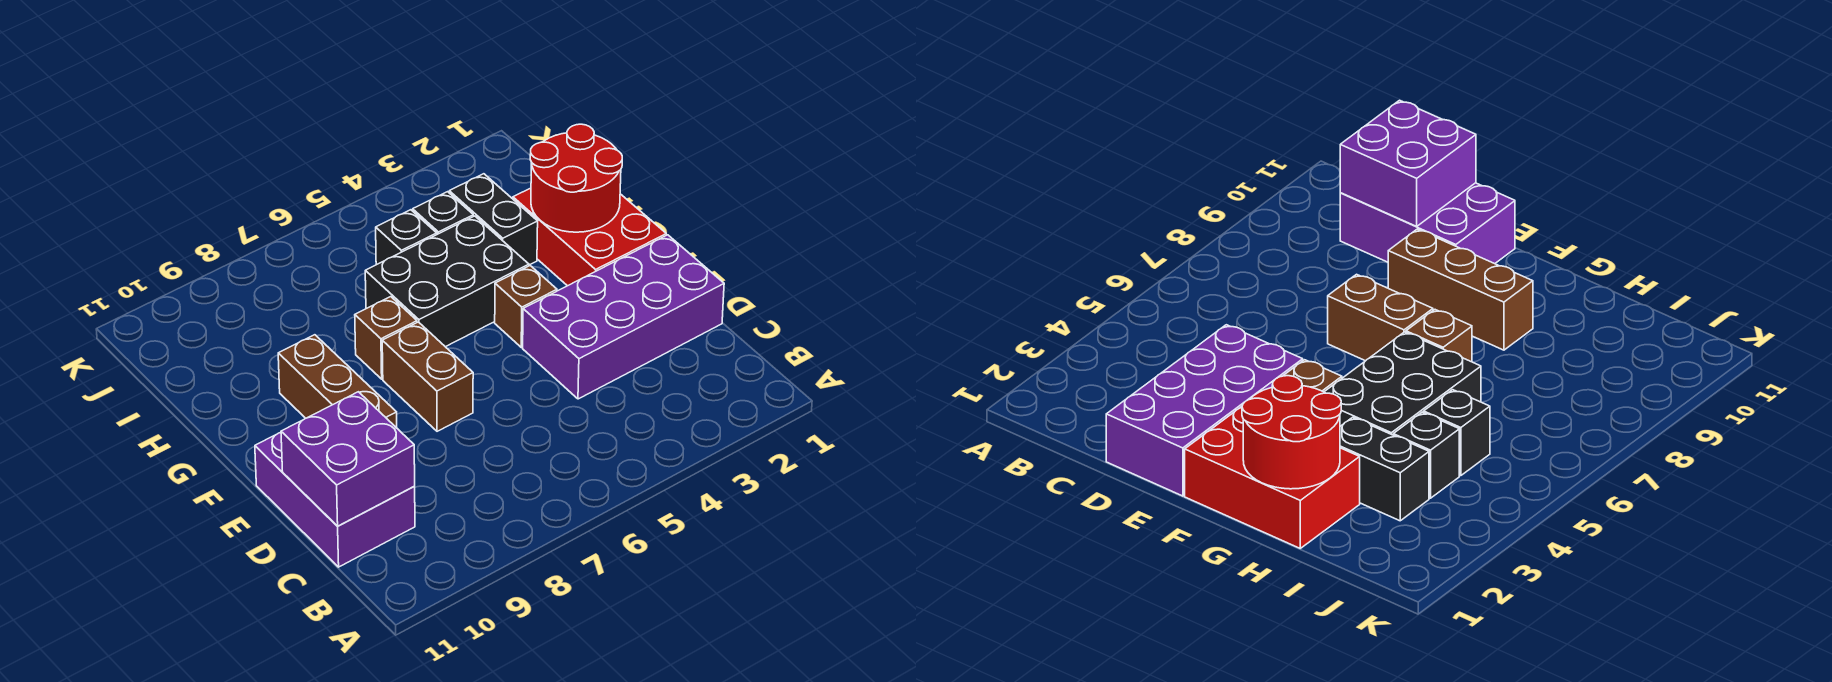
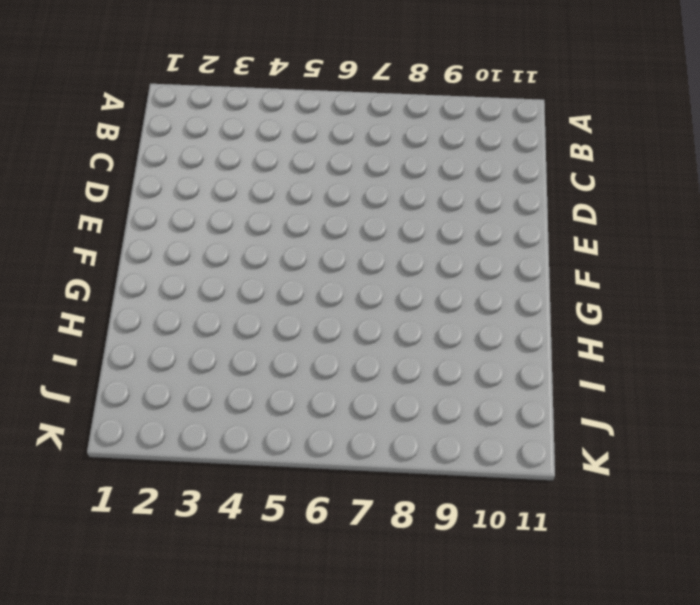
none -> purple 2x3 brick [255,432,415,567]
none -> purple 2x4 brick [523,235,724,399]
none -> brown 1x2 brick [382,322,473,431]

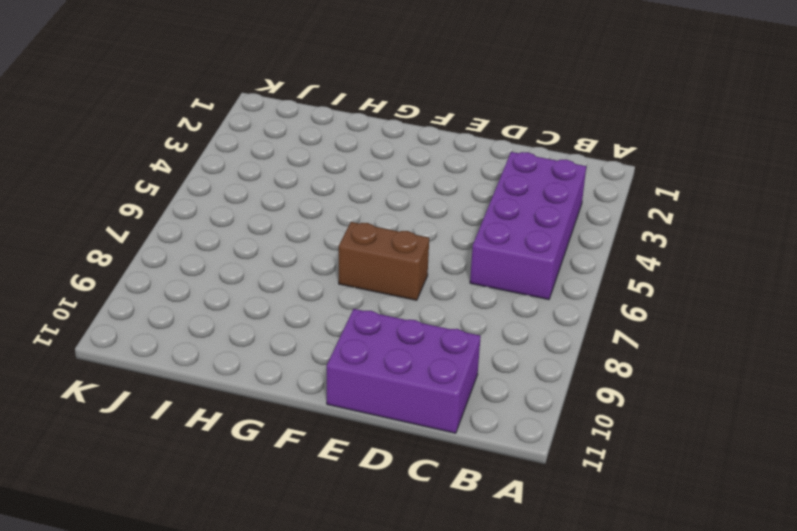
purple 2x4 brick [470,152,586,300] -> purple 2x4 brick moved to [523,235,724,399]
none -> brown 1x3 brick [278,335,397,428]
none -> red 2x3 brick [513,188,666,286]
none -> brown 1x1 brick [495,266,557,347]

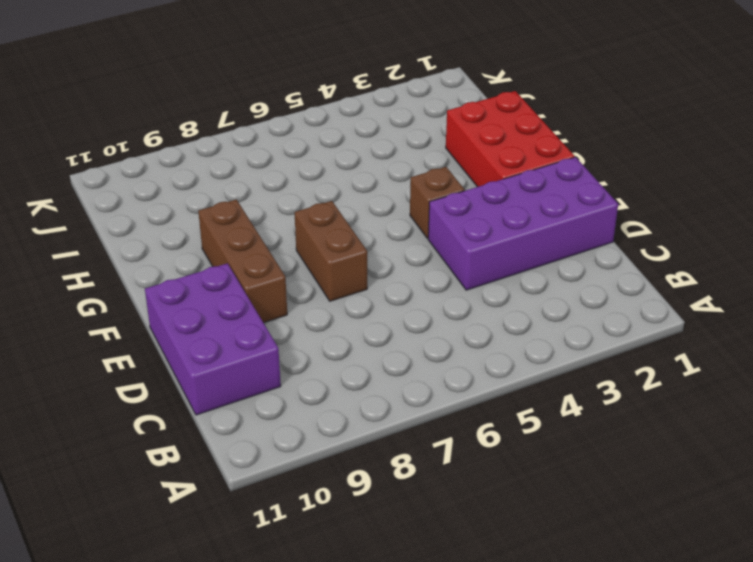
none -> black 2x3 brick [365,216,529,347]
none -> brown 1x1 brick [355,297,417,379]
none -> black 1x2 brick [449,174,538,265]

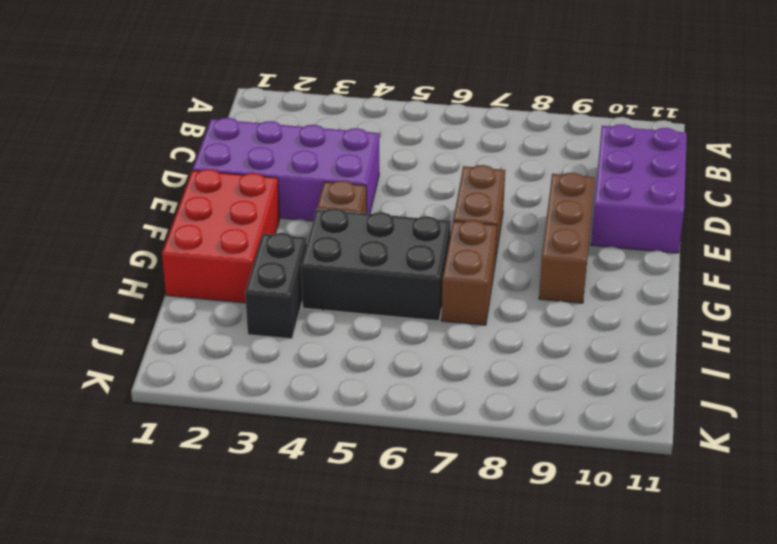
brown 1x2 brick [441,220,497,325] -> brown 1x1 brick [355,297,417,379]
none -> black 1x1 brick [413,192,473,234]
none -> black 1x1 brick [376,210,437,265]
none -> purple 2x2 brick [281,392,415,526]

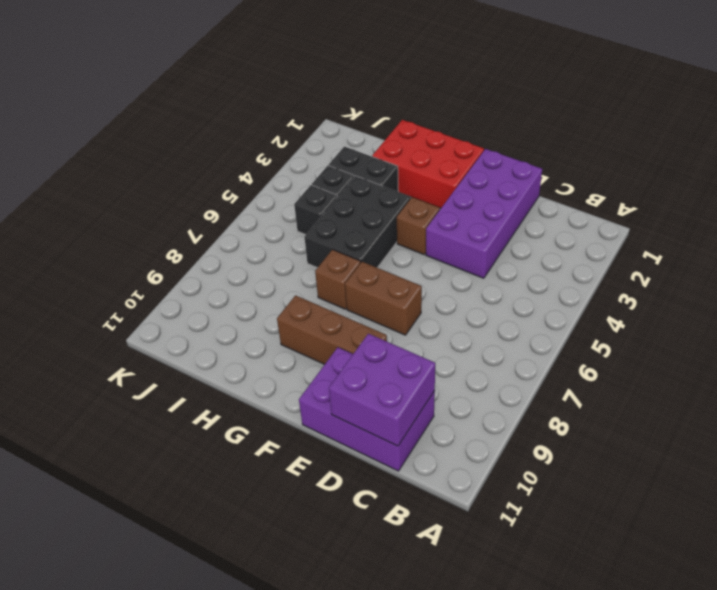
none -> red 2x2 round brick [530,124,622,232]

